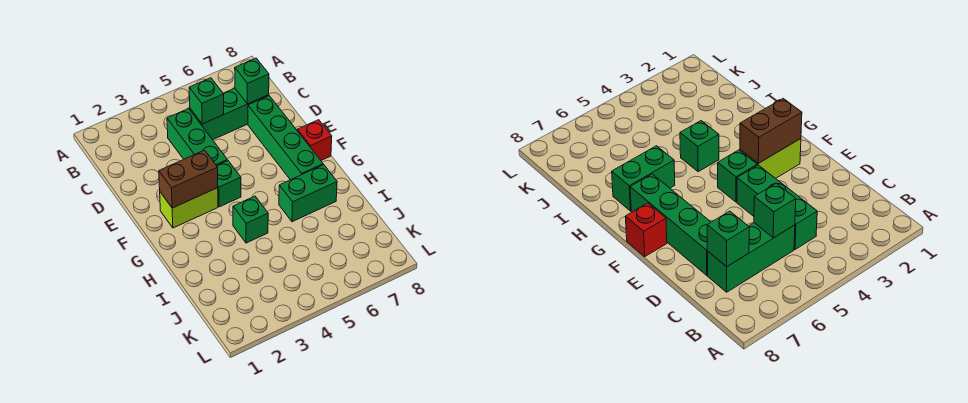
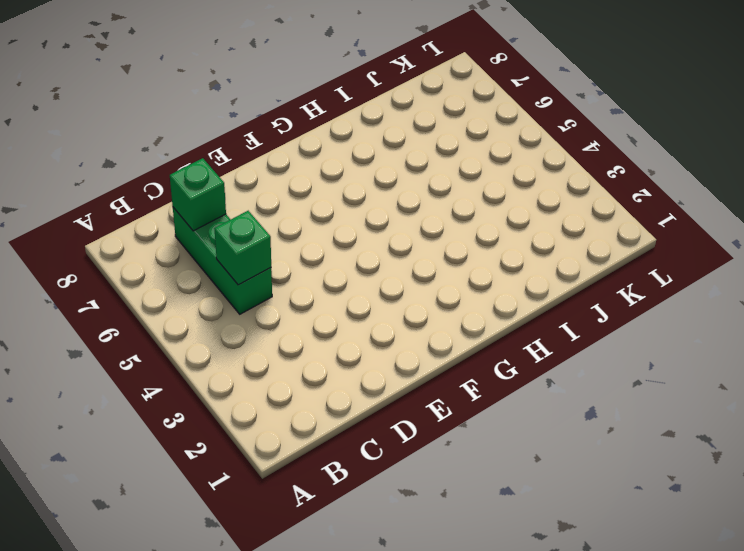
none -> green 1x3 brick [167,109,227,166]
none -> green 1x4 brick [248,96,323,180]

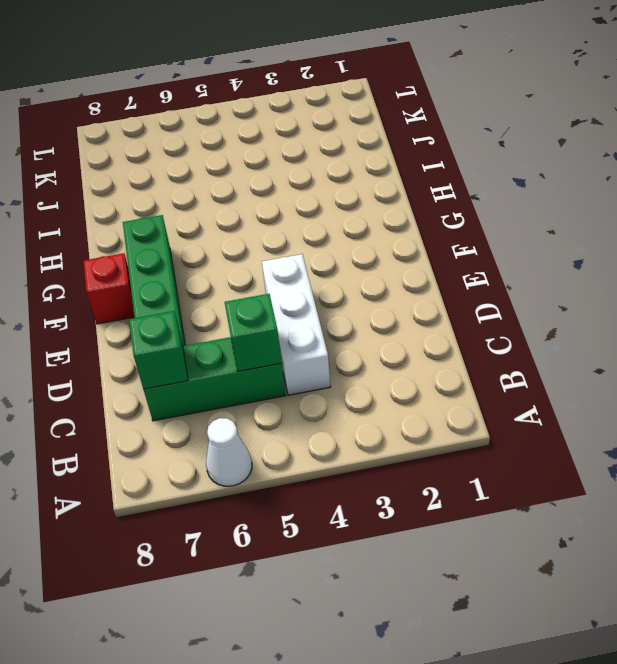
white 1x1 cone [206,418,252,486] -> none
white 1x3 brick [262,254,330,395] -> green 1x3 brick [167,109,227,166]
none -> lime 1x2 brick [160,188,218,228]
none -> green 1x1 brick [217,160,241,207]

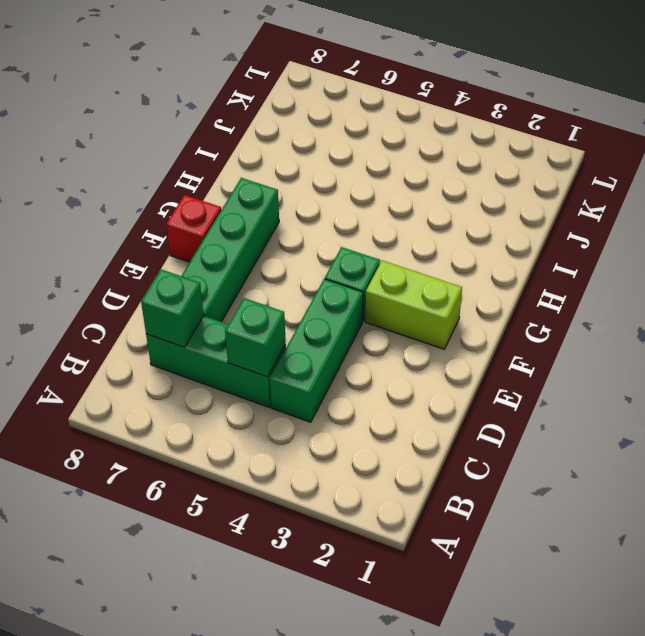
none -> green 1x1 brick [233,196,268,243]
none -> green 1x2 brick [279,165,337,222]

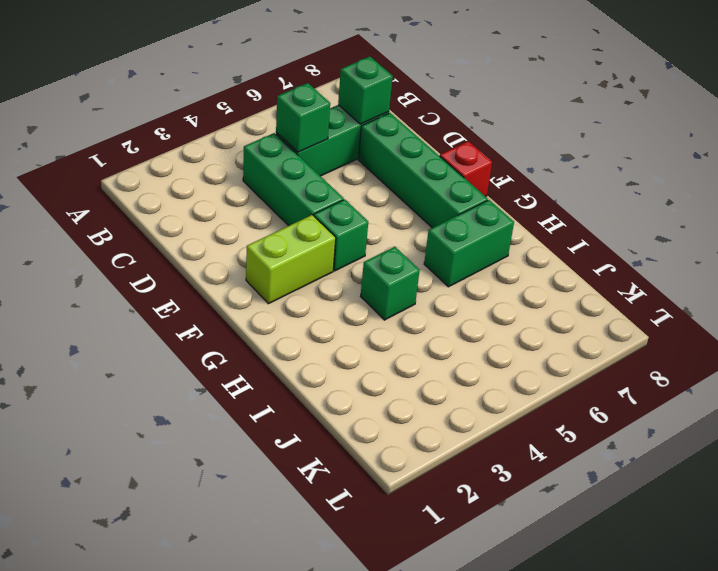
none -> brown 1x2 brick [159,150,218,208]

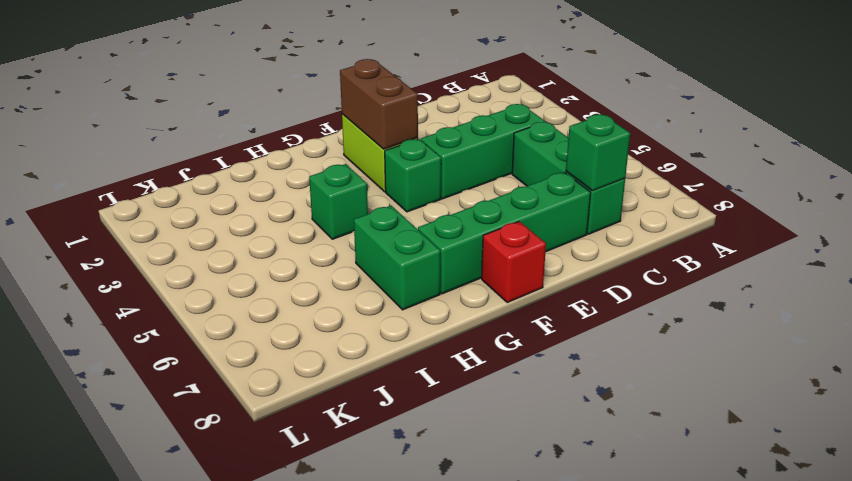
none -> green 1x1 brick [189,78,224,124]

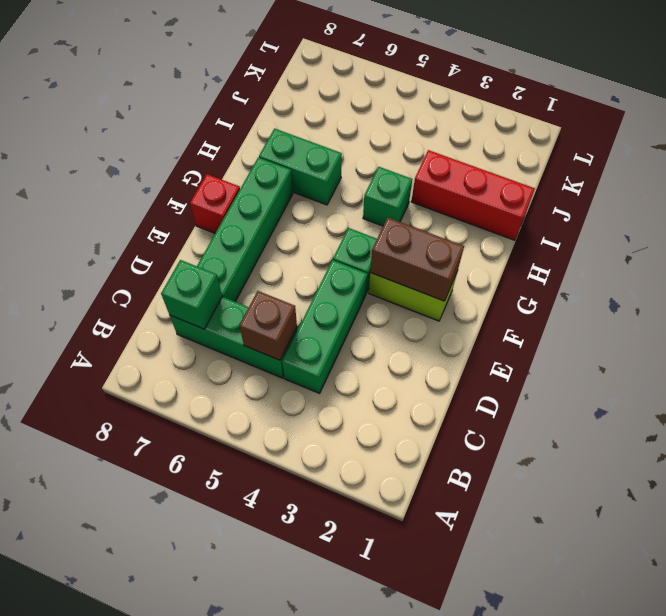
brown 1x1 brick [239,291,297,360] -> green 1x1 brick [189,78,224,124]
red 1x3 brick [411,150,535,240] -> none

